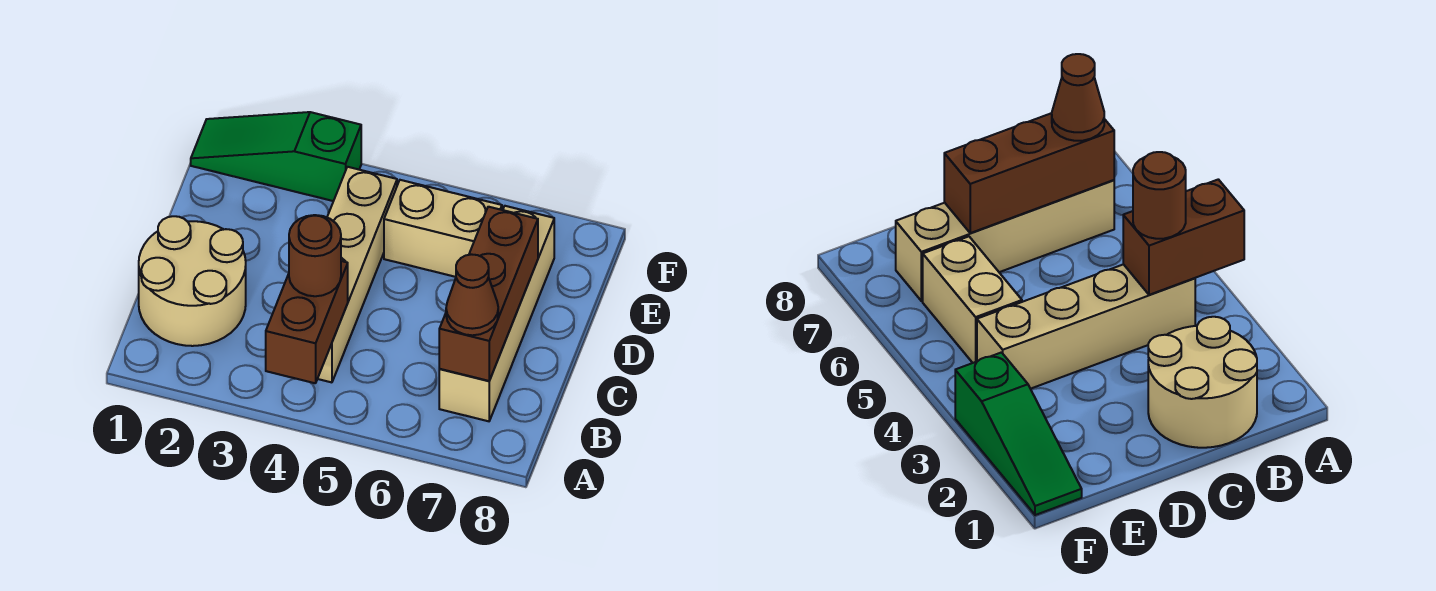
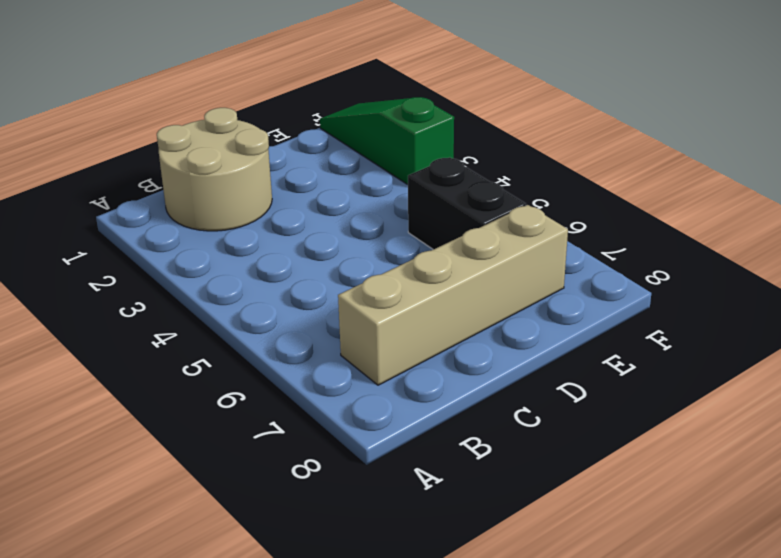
black 1x2 brick [408,157,526,250] -> tan 1x2 brick [384,180,502,277]
none -> tan 1x4 brick [318,167,397,382]
none -> brown 1x2 brick [266,261,348,383]

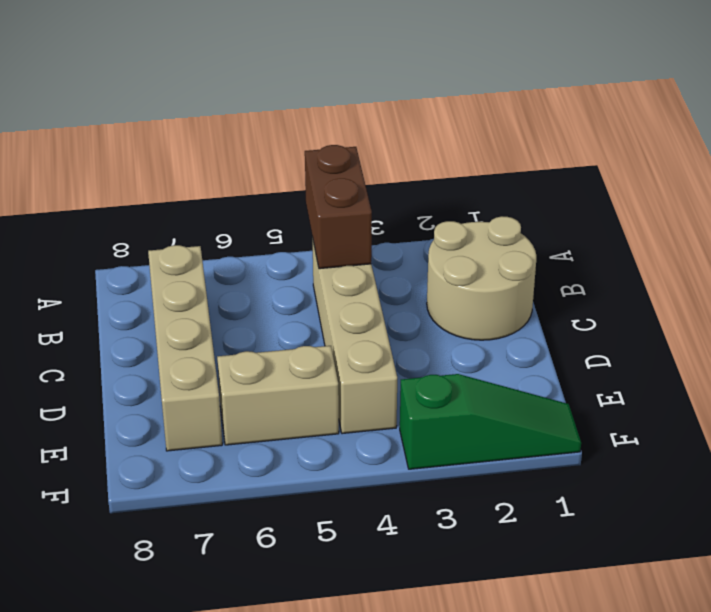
none -> brown 1x3 brick [439,207,538,381]
none -> brown 1x1 round brick [289,215,341,296]

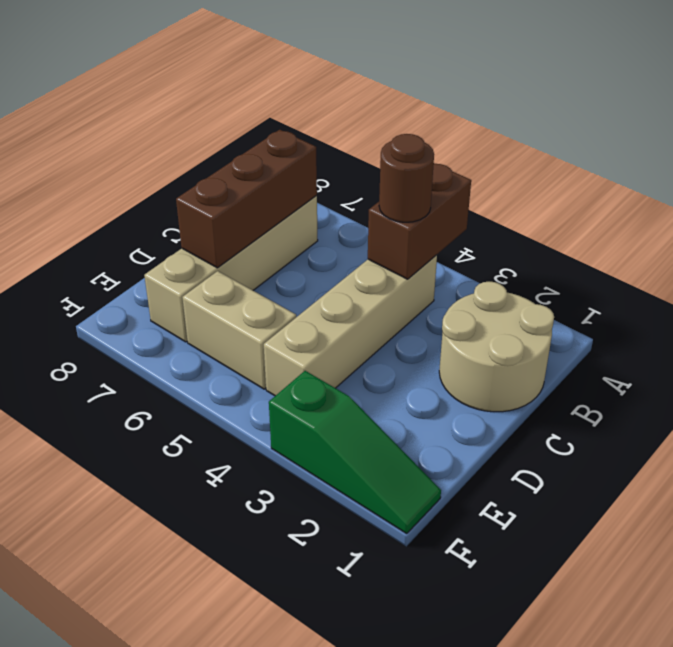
none -> brown 1x1 cone [446,254,498,335]

